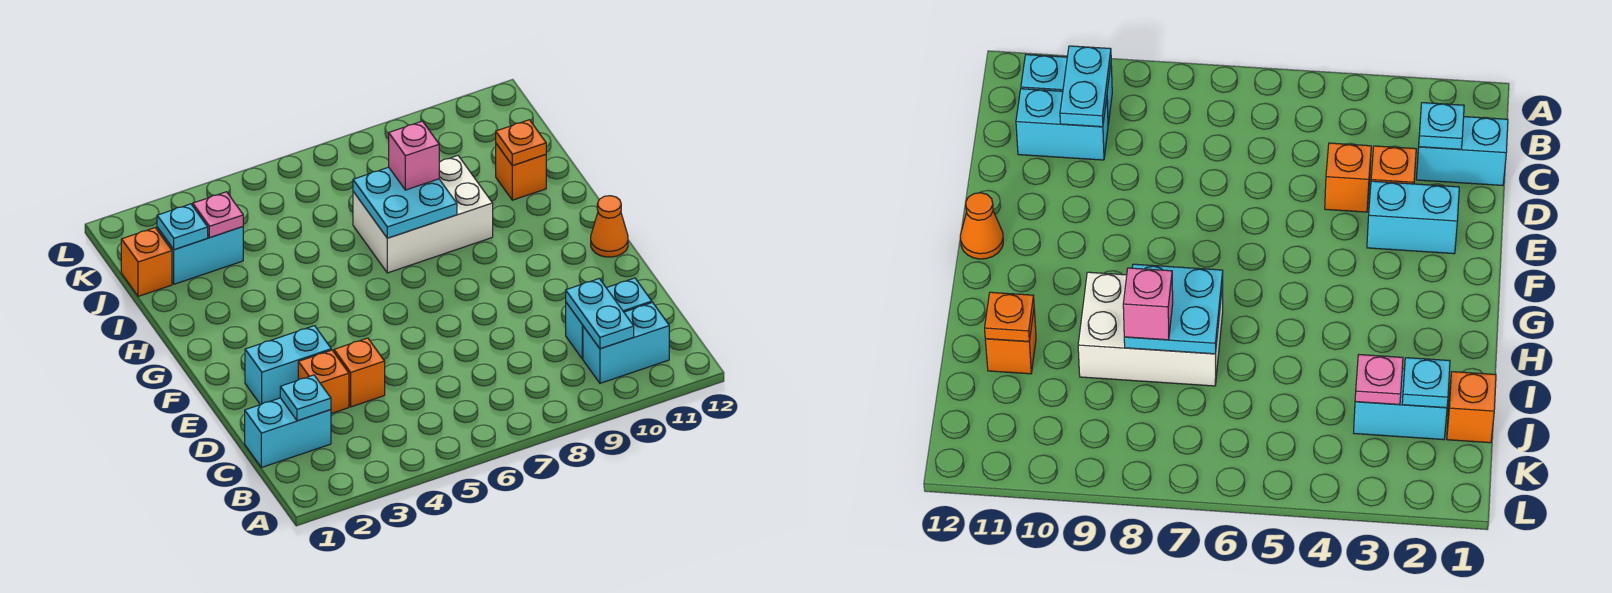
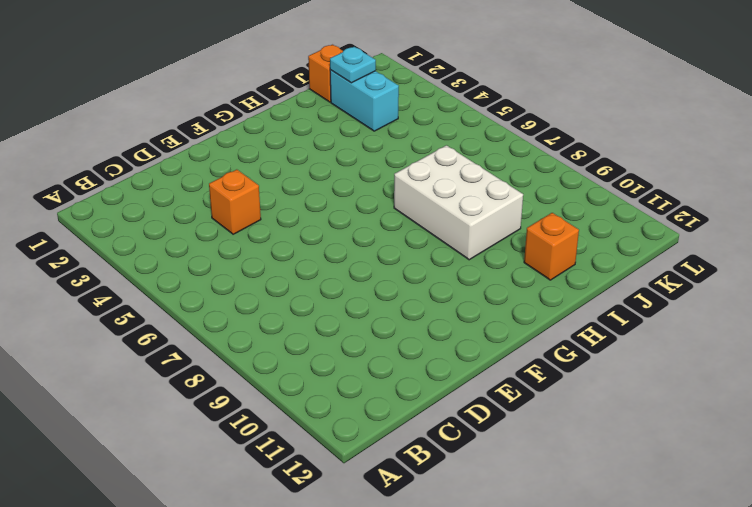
none -> cyan 1x2 brick [583,303,669,383]
none -> cyan 1x2 brick [245,398,331,468]
none -> cyan 1x2 brick [566,278,652,359]

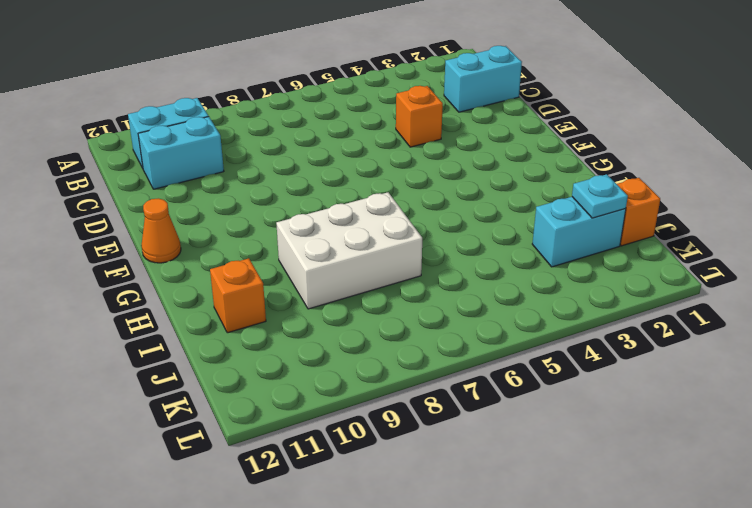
none -> orange 1x1 brick [298,350,349,414]
none -> cyan 1x2 brick [245,326,331,405]
none -> cyan 1x2 plate [566,279,634,349]

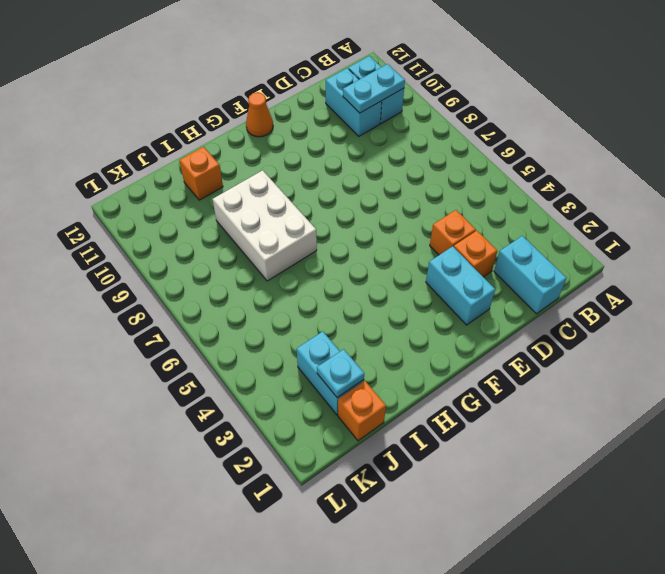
none -> cyan 1x1 plate [280,375,331,421]
none -> cyan 2x2 plate [353,167,457,238]
none -> orange 1x1 plate [496,120,546,166]

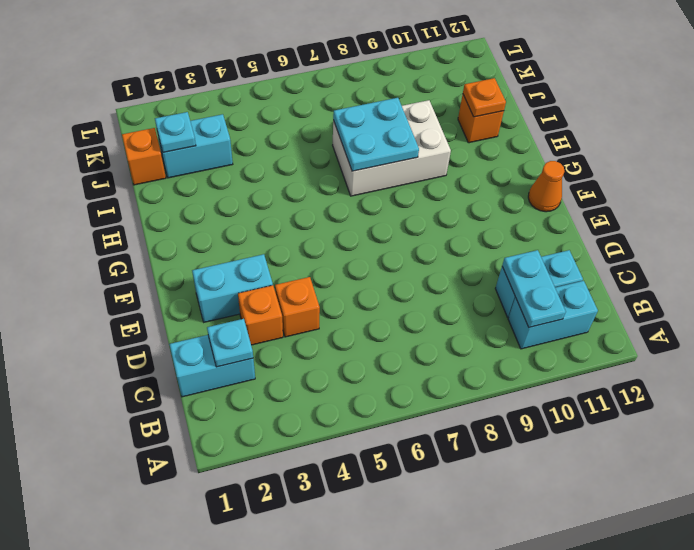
none -> pink 1x1 plate [192,192,243,238]
none -> pink 1x1 brick [389,121,439,190]

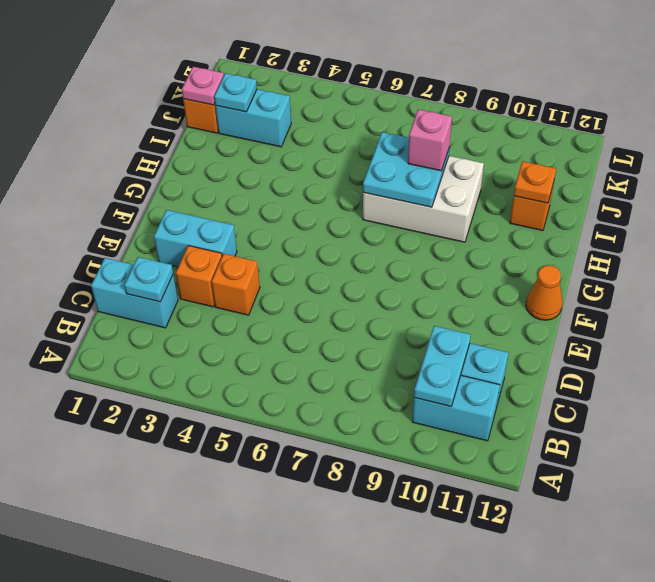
pink 1x1 plate [182,67,224,105] -> pink 1x1 plate moved to [192,192,243,238]

